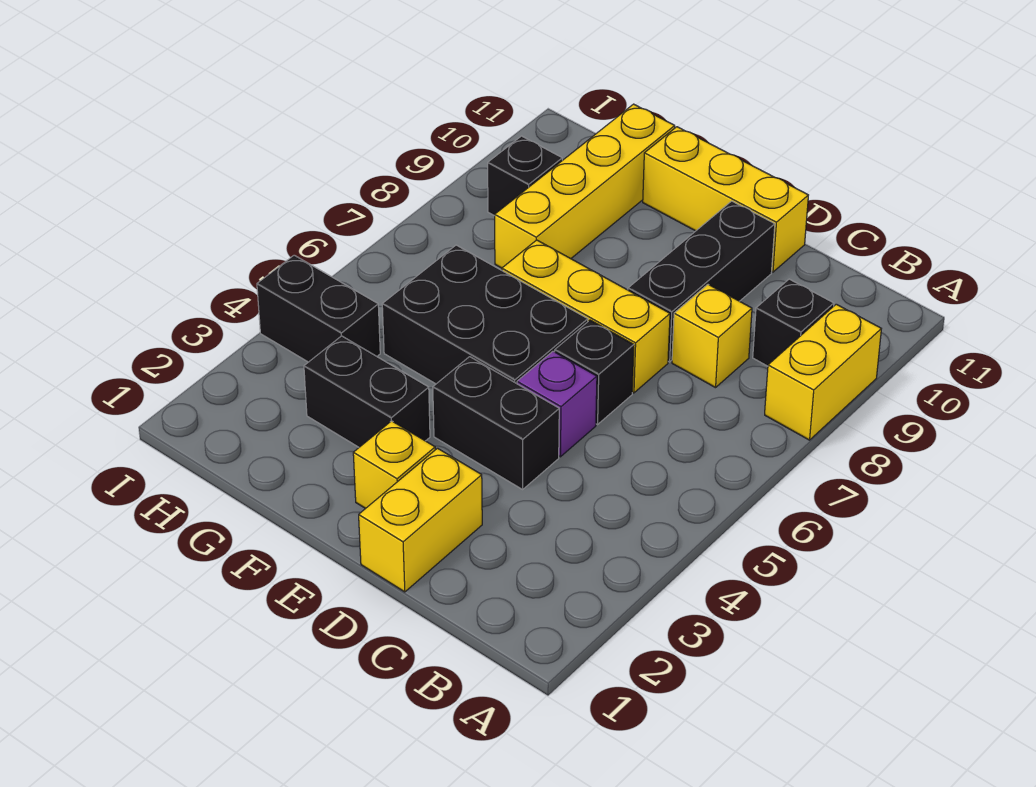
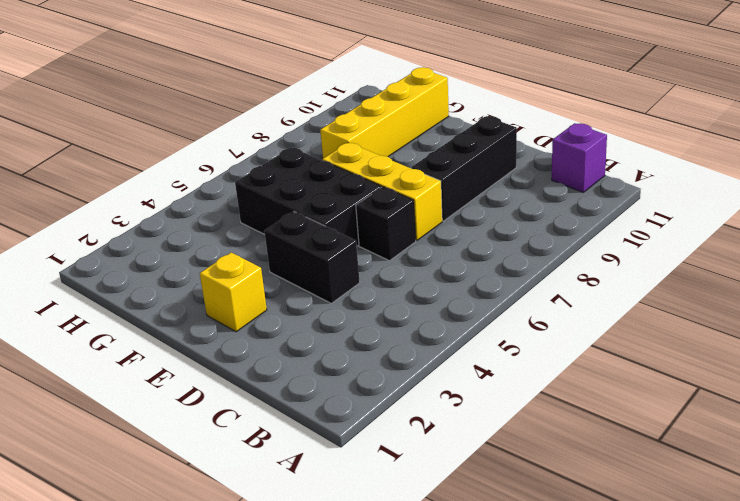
purple 1x1 brick [552,123,607,192] -> purple 1x1 brick moved to [517,351,597,457]
none -> yellow 1x2 brick [765,304,881,440]
none -> black 1x1 brick [753,279,834,366]
none -> yellow 1x1 brick [672,285,752,388]

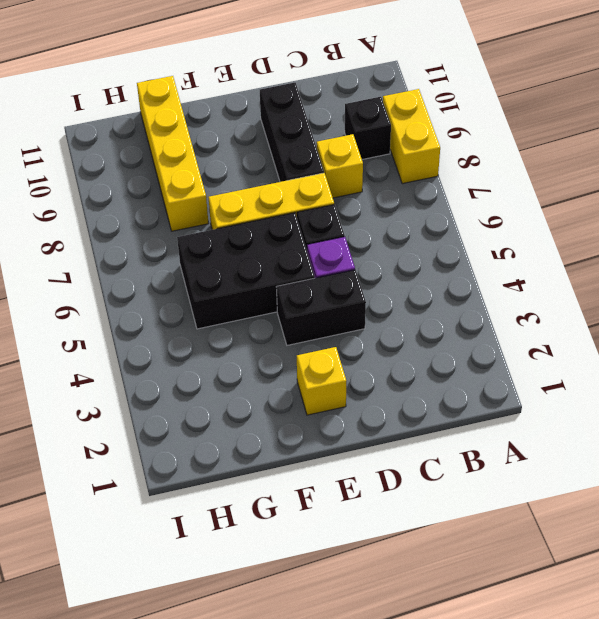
none -> yellow 1x2 brick [359,448,482,592]
none -> yellow 1x3 brick [643,127,808,272]
none -> black 1x2 brick [304,336,430,447]

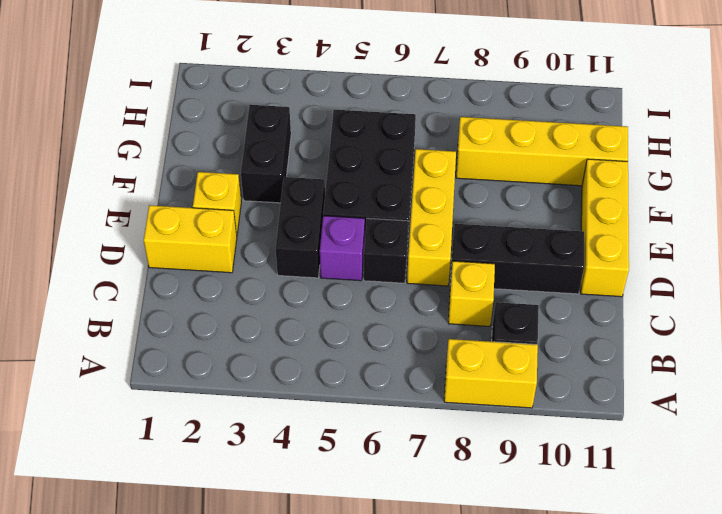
none -> black 1x2 brick [257,255,380,362]
none -> black 1x1 brick [488,136,562,216]

